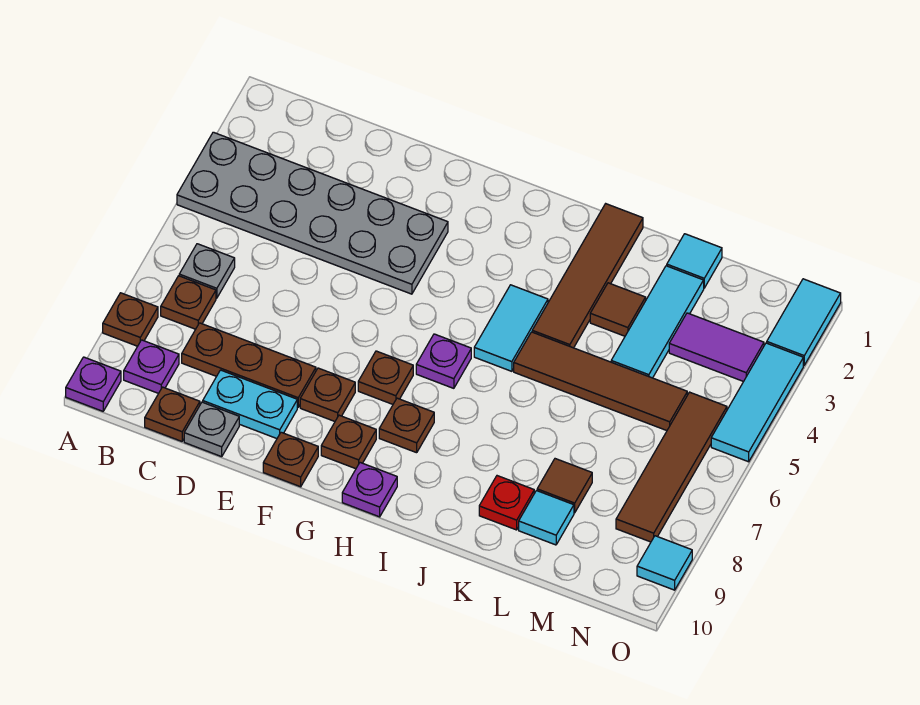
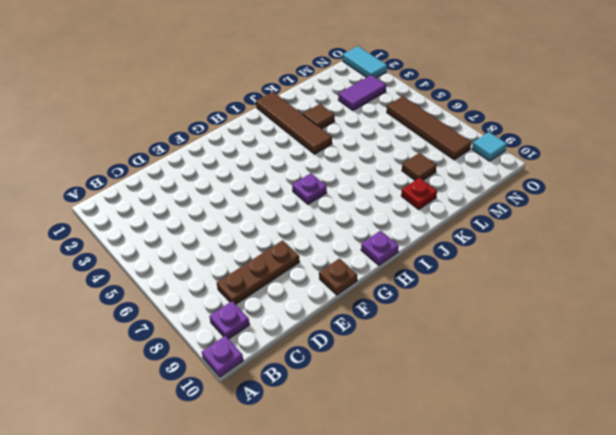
none -> grey 2x6 plate [177,132,448,294]
none -> brown 1x1 plate [103,293,158,346]
none -> grey 1x1 plate [179,244,235,298]
none -> brown 1x1 plate [161,276,216,329]

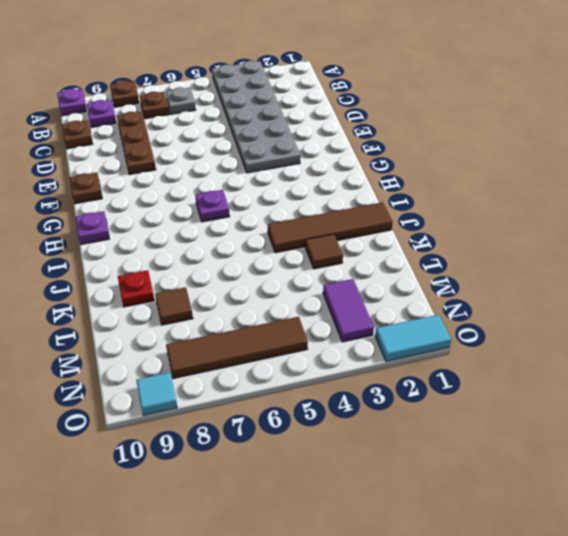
none -> cyan 1x2 plate [203,370,297,439]
none -> grey 1x1 plate [184,402,239,457]
none -> brown 1x1 plate [300,368,355,421]
none -> brown 1x1 plate [358,351,413,404]

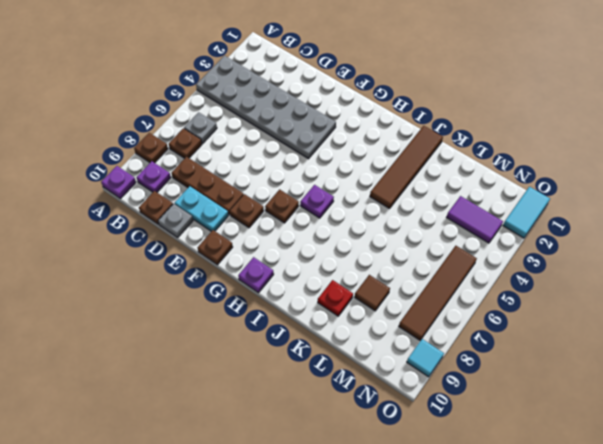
none -> brown 1x1 plate [321,415,376,469]
none -> brown 1x1 plate [379,398,434,453]
none -> cyan 1x2 tile [474,285,548,371]
none -> brown 1x4 tile [514,332,687,431]

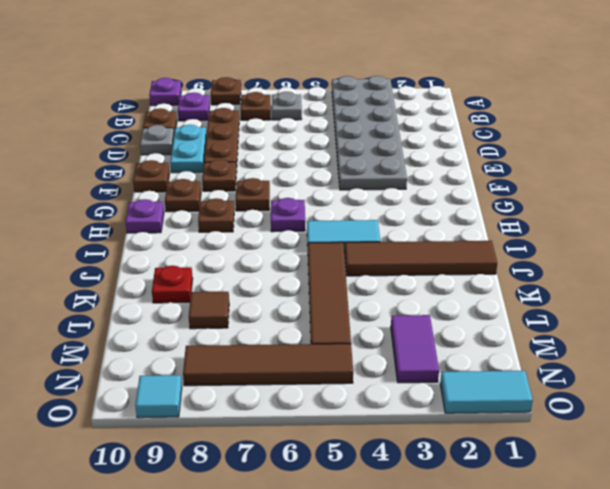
none -> brown 1x1 tile [590,283,646,336]
none -> cyan 1x1 tile [667,234,722,288]
none -> cyan 1x3 tile [611,266,704,378]
none -> cyan 1x1 tile [519,491,574,545]

